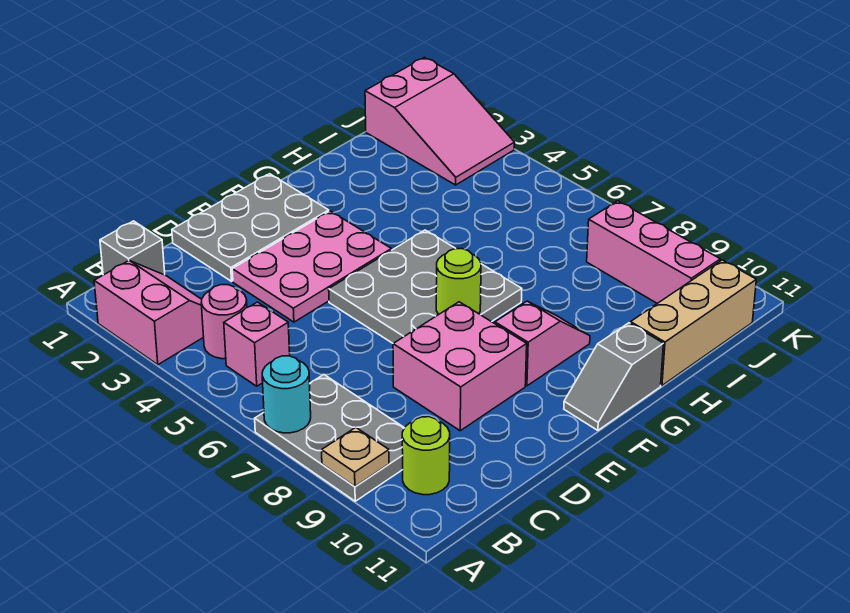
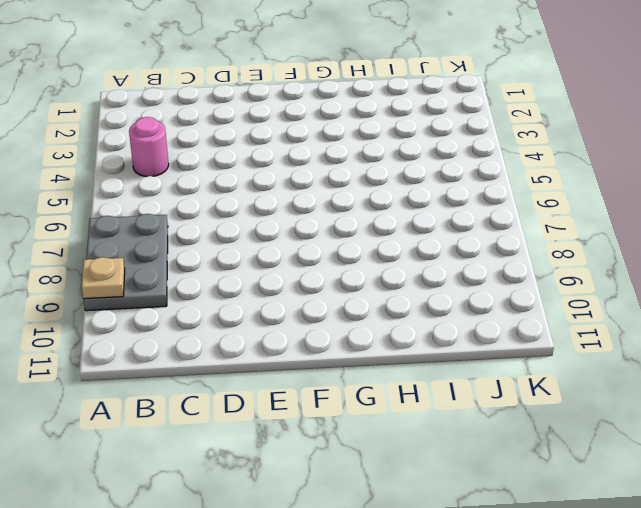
none -> pink 2x2 slope [94,261,204,365]
none -> grey 1x1 brick [100,221,165,275]
none -> pink 1x1 brick [224,302,290,386]

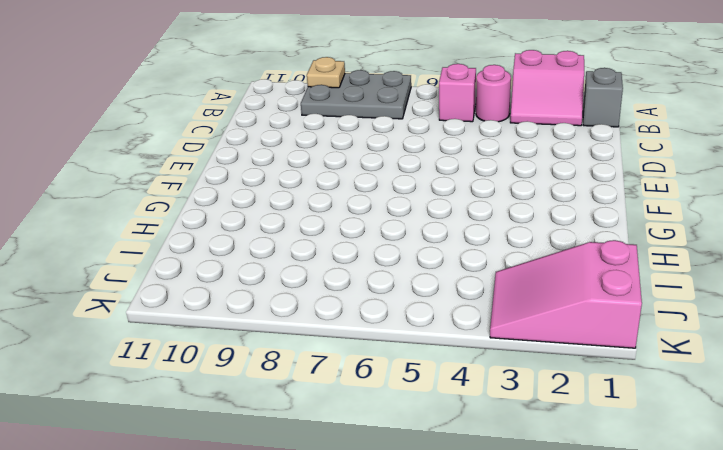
none -> lime 1x1 round brick [402,417,450,495]
none -> grey 2x3 plate [172,174,329,281]
none -> pink 2x3 plate [232,211,391,322]

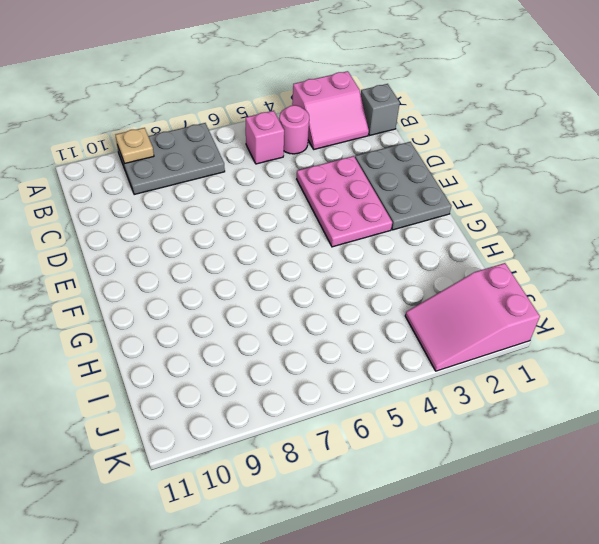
none -> lime 1x1 round brick [402,417,450,495]
none -> pink 2x2 brick [393,302,527,431]
none -> grey 3x3 plate [329,230,522,343]

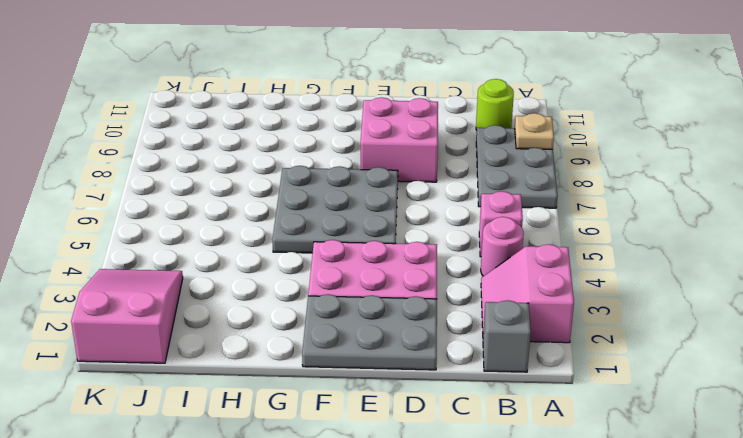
none -> pink 1x2 slope [495,301,590,386]
none -> grey 1x2 slope [564,323,663,430]
none -> tan 1x3 brick [630,260,756,386]

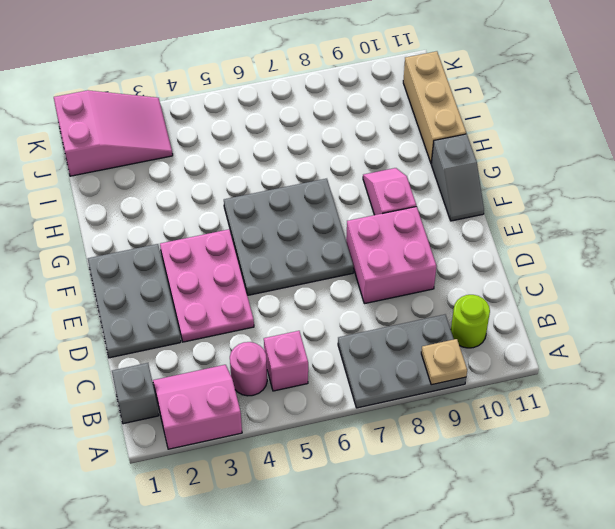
none -> pink 1x3 brick [587,201,720,303]
none -> cyan 1x1 round brick [262,356,311,433]
none -> lime 1x1 round brick [436,249,481,315]

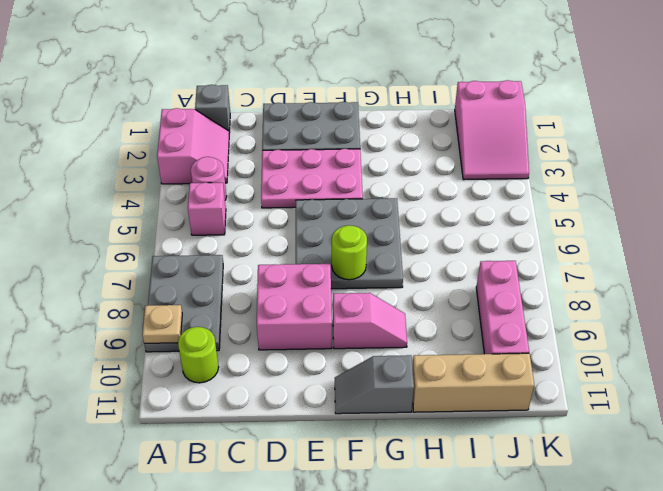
none -> cyan 1x1 round brick [262,356,311,433]

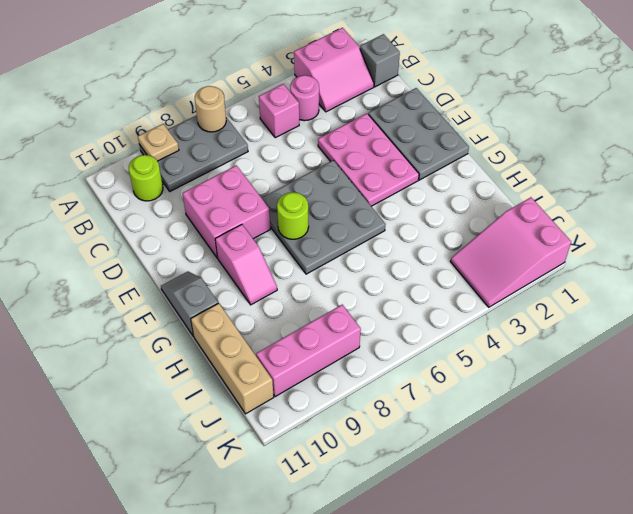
tan 1x1 round brick [195,86,226,132] -> cyan 1x1 round brick [262,356,311,433]

